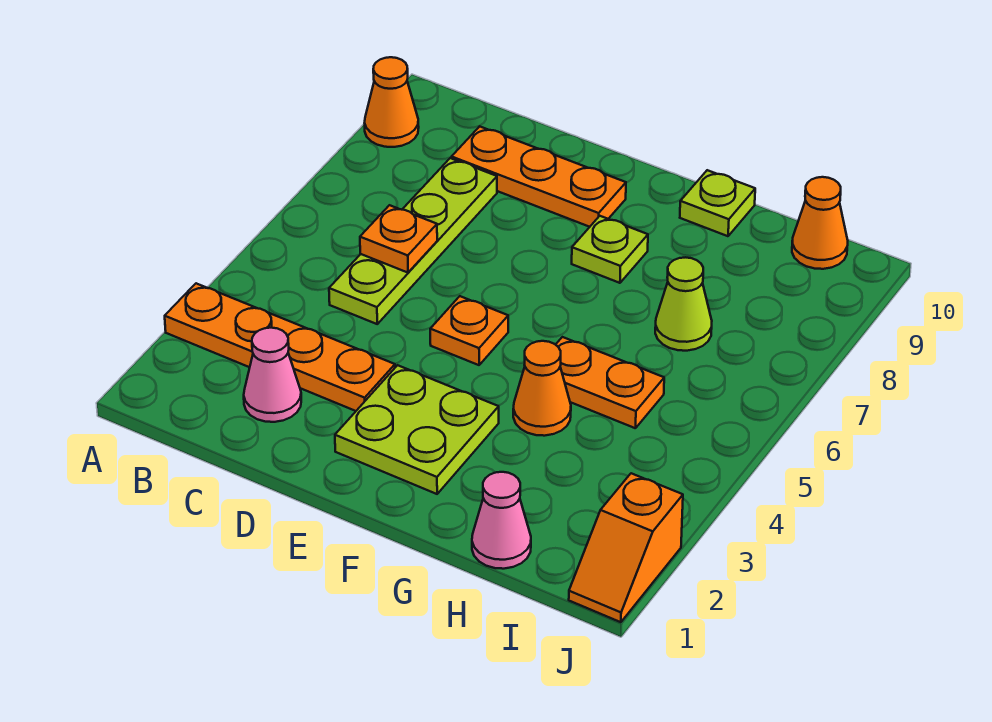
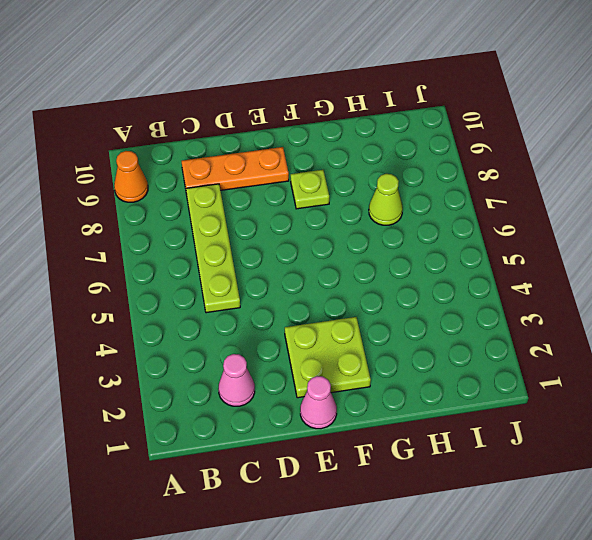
pink 1x1 cone [300,376,337,429] -> pink 1x1 cone moved to [472,472,531,569]
none -> orange 1x4 plate [165,283,395,411]
none -> orange 1x1 plate [430,296,508,365]
none -> orange 1x1 cone [513,341,571,436]

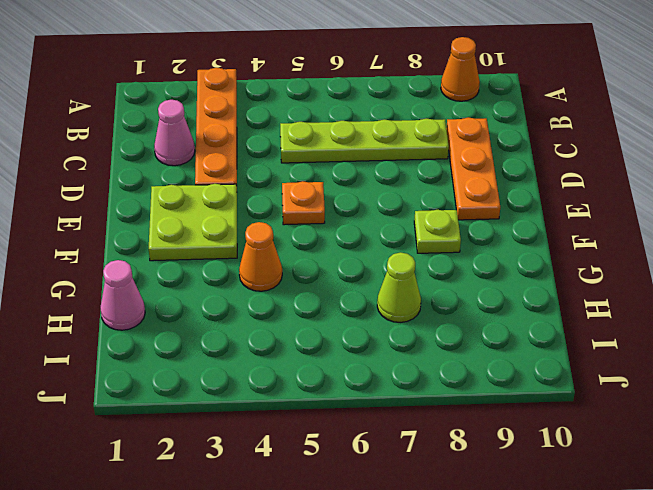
none -> orange 1x2 plate [556,337,664,428]
none -> lime 1x1 plate [680,170,755,236]
none -> orange 1x1 cone [792,177,848,269]

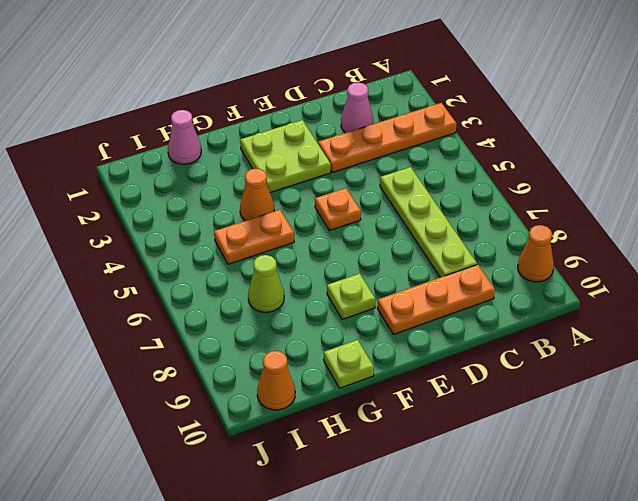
none -> orange 1x2 slope [569,473,683,622]
none -> orange 1x1 plate [360,205,437,273]

